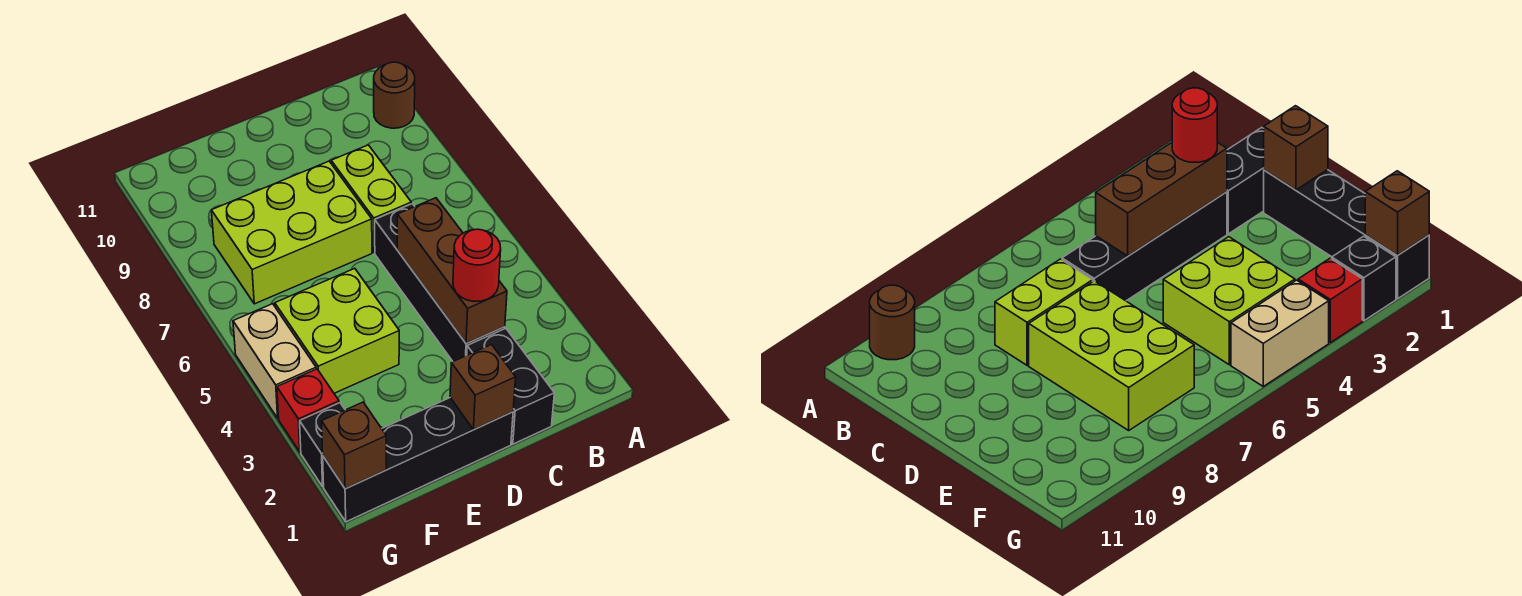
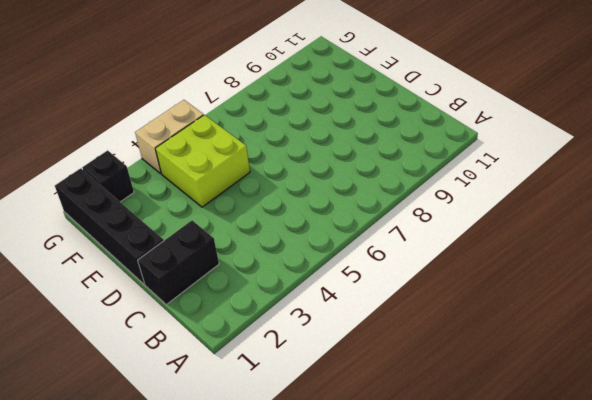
none -> brown 1x1 round brick [374,62,415,128]
none -> black 1x4 brick [375,204,505,361]
none -> lime 1x2 brick [331,145,411,253]

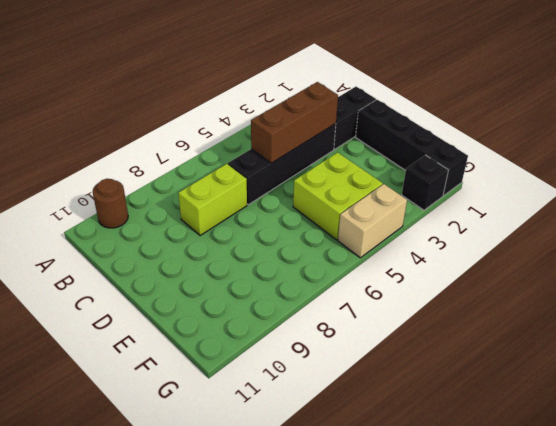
none -> lime 2x3 brick [211,161,372,304]
none -> red 1x1 brick [277,369,339,452]
none -> brown 1x1 brick [450,345,516,430]

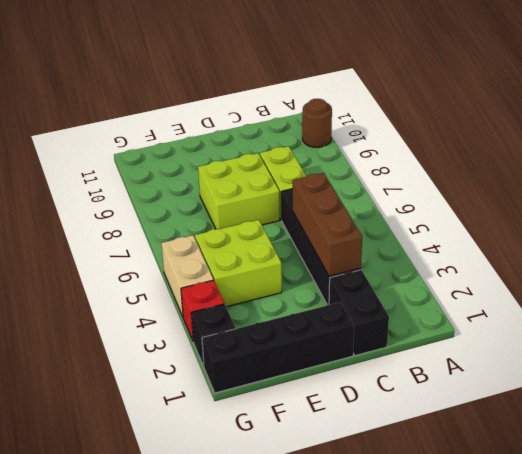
lime 2x2 brick [198,153,280,229] -> lime 2x3 brick [211,161,372,304]
none -> brown 1x1 brick [450,345,516,430]
none -> brown 1x1 brick [322,402,386,489]
none -> red 1x1 round brick [453,229,501,301]

